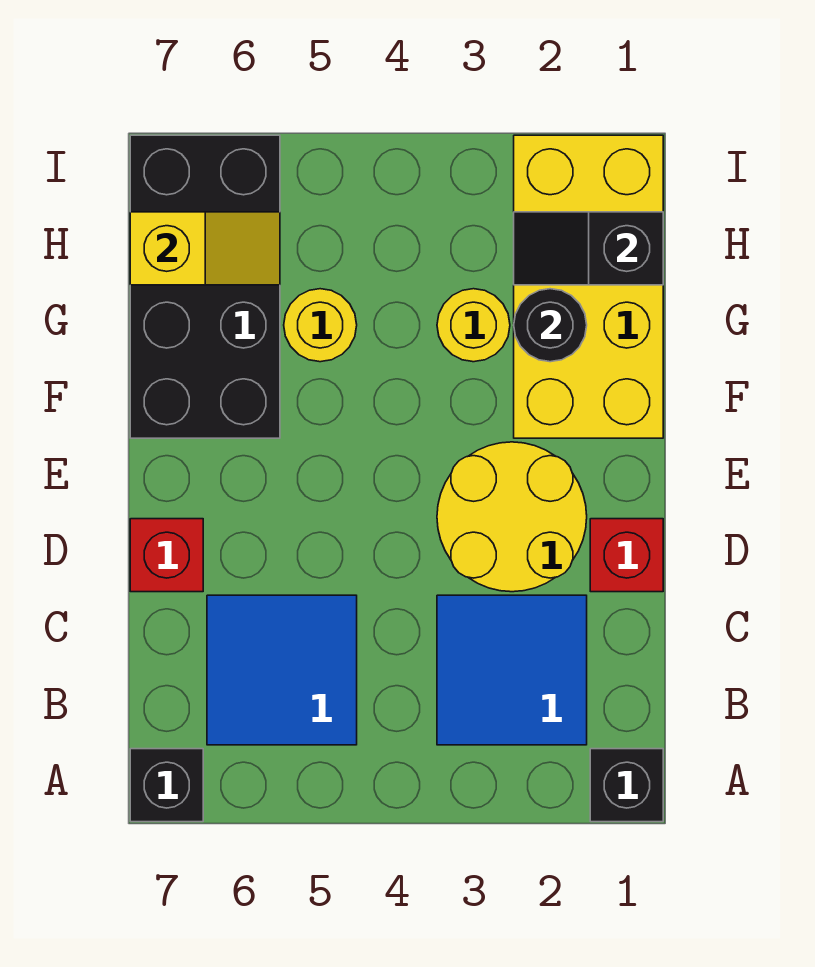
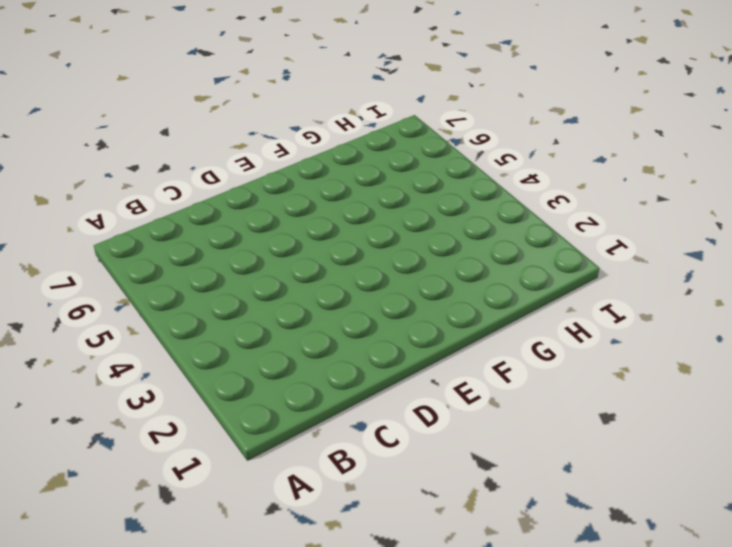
none -> black 1x1 brick [590,749,663,822]
none -> black 1x1 brick [130,749,203,822]
none -> blue 2x2 tile [437,595,587,745]

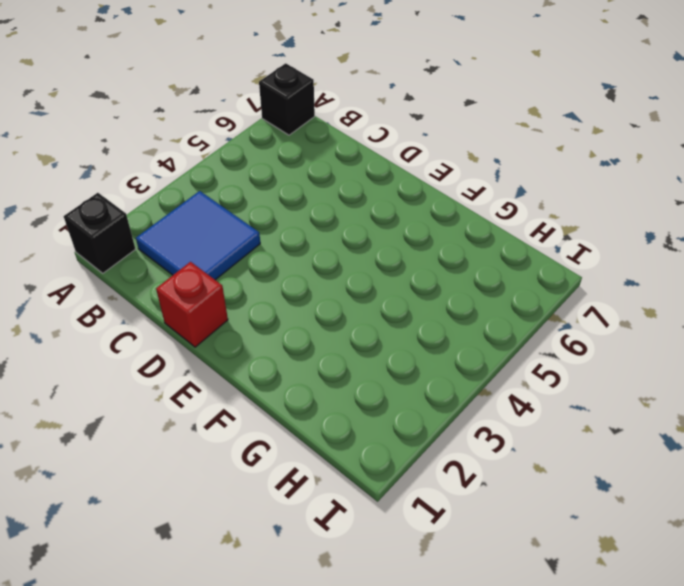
none -> blue 2x2 tile [207,595,357,745]
none -> yellow 2x2 round brick [437,442,587,592]
none -> red 1x1 brick [130,519,203,592]

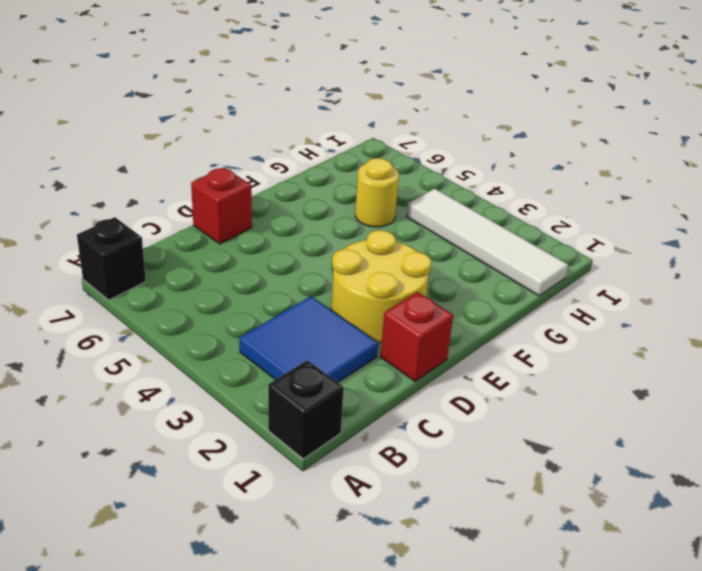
white 1x4 tile [406,188,568,296] -> yellow 2x4 brick [514,135,663,438]
none -> blue 2x2 tile [207,595,357,745]
none -> black 2x4 brick [130,135,280,438]
none -> yellow 1x1 round brick [437,289,510,362]

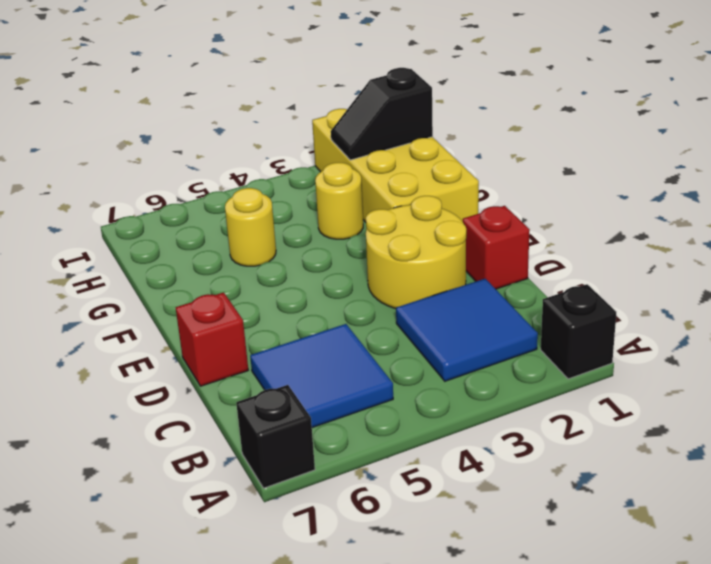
none -> black 2x4 brick [130,135,280,438]
none -> black 1x1 round brick [514,289,587,362]
none -> yellow 1x2 slope [130,212,280,285]

